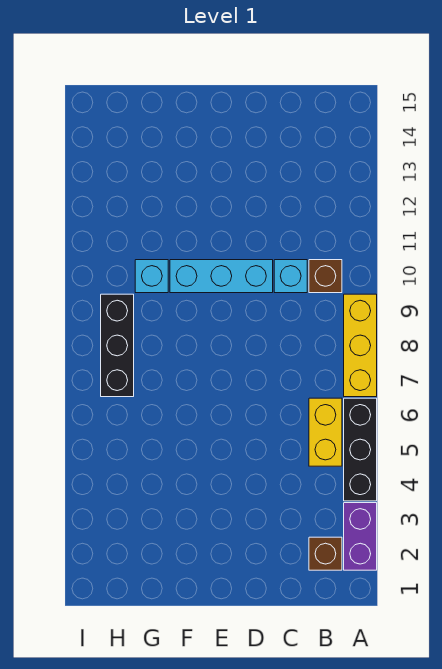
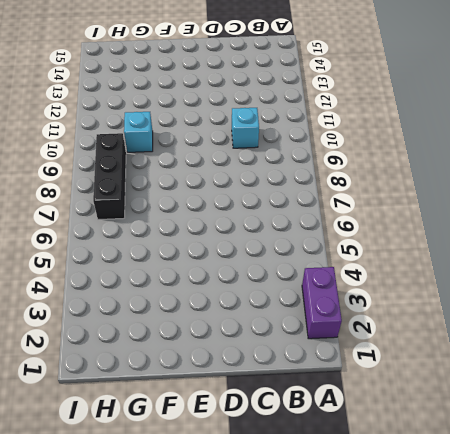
none -> black 1x3 brick [344,398,377,501]
none -> yellow 1x3 brick [344,294,377,397]

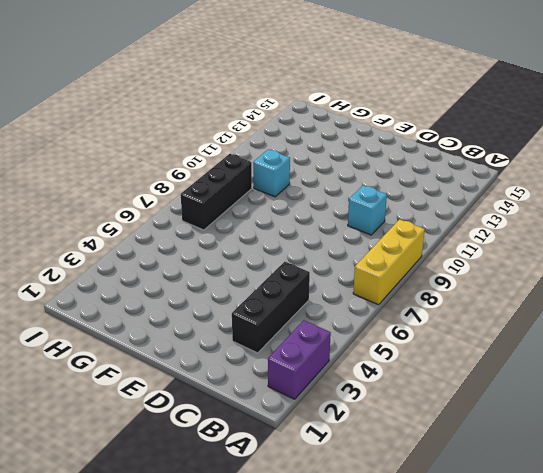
black 1x3 brick [232,262,310,353] -> black 1x3 brick moved to [344,398,377,501]
none -> brown 1x1 brick [309,537,342,570]
none -> yellow 1x2 brick [309,398,342,466]

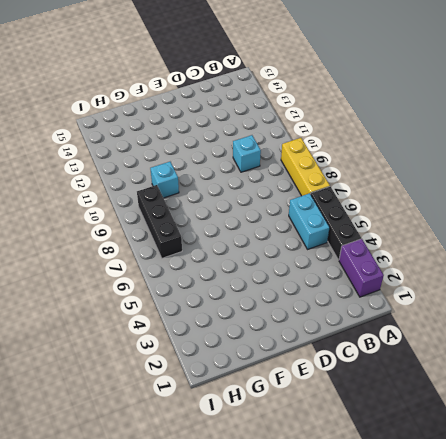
cyan 1x2 brick [289,193,330,250] -> yellow 1x2 brick [309,398,342,466]
none -> brown 1x1 brick [309,537,342,570]
none -> brown 1x1 brick [309,260,342,293]

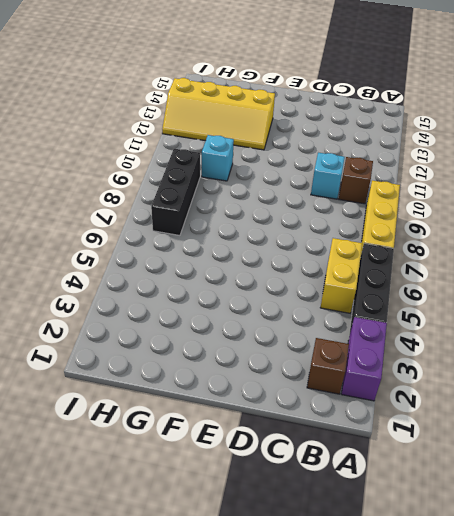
yellow 2x4 slope [162,78,275,150] -> none
none -> cyan 1x3 brick [170,260,273,293]

